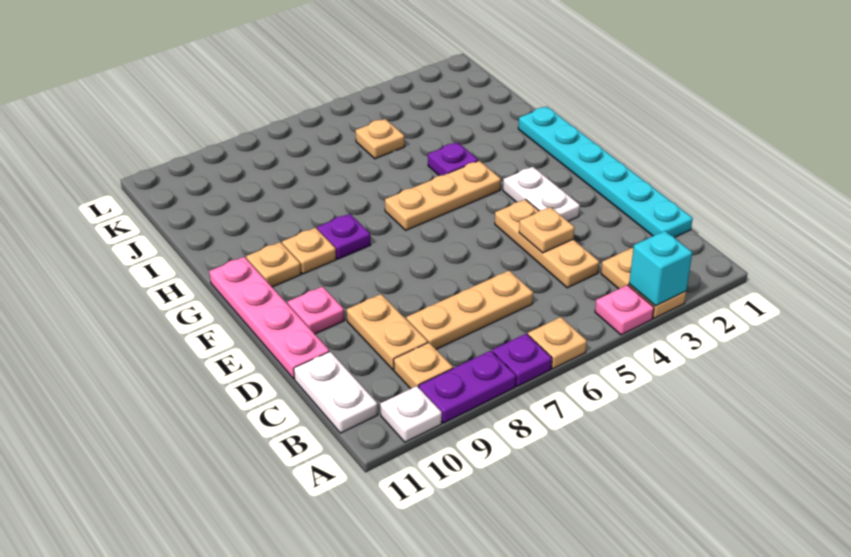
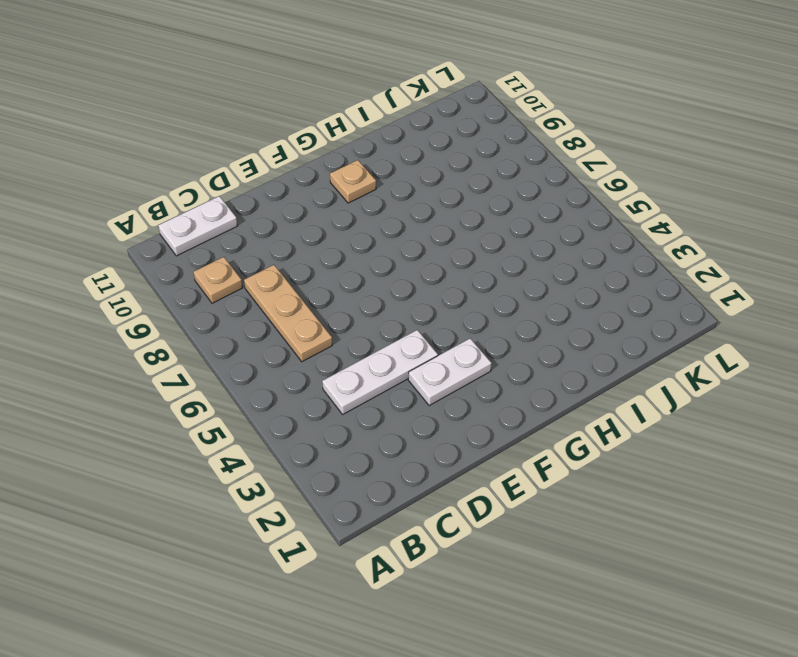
white 1x3 plate [322,330,438,414] -> tan 1x3 plate [495,199,599,288]
none -> tan 1x2 plate [601,248,686,318]
none -> pink 1x1 plate [595,285,654,335]
none -> tan 1x1 plate [528,317,587,369]

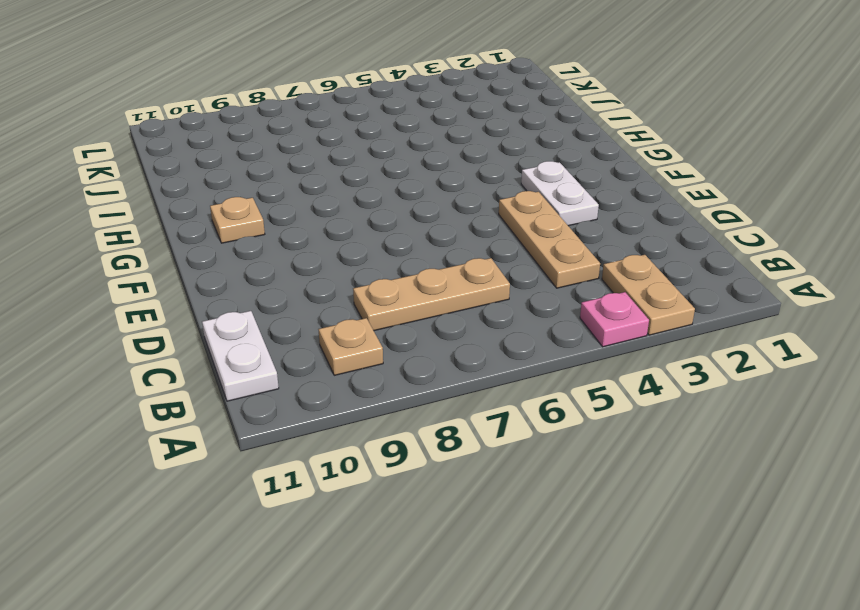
none -> tan 1x1 plate [528,317,587,369]
none -> purple 1x1 plate [492,334,552,386]
none -> purple 1x2 plate [419,351,516,423]

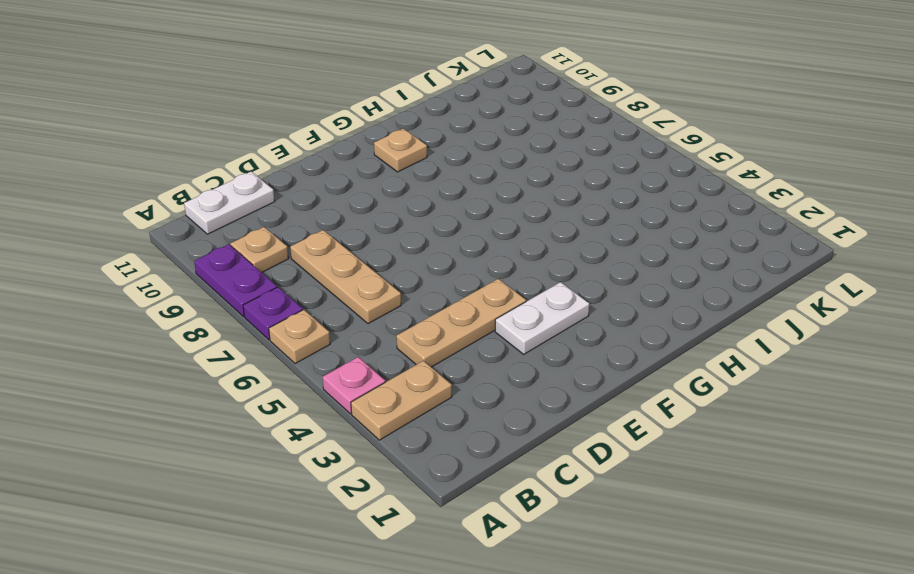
none -> white 1x1 plate [380,386,442,442]
none -> cyan 1x6 plate [518,107,693,238]
none -> tan 1x2 plate [347,294,428,370]

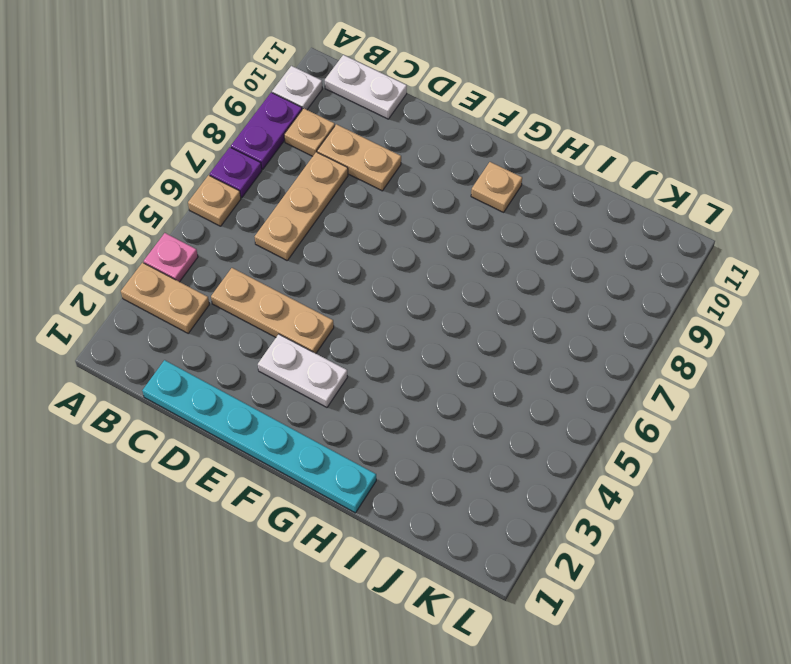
none -> pink 1x4 plate [209,257,329,379]
none -> pink 1x1 plate [288,287,344,334]
none -> tan 1x3 plate [385,161,501,230]

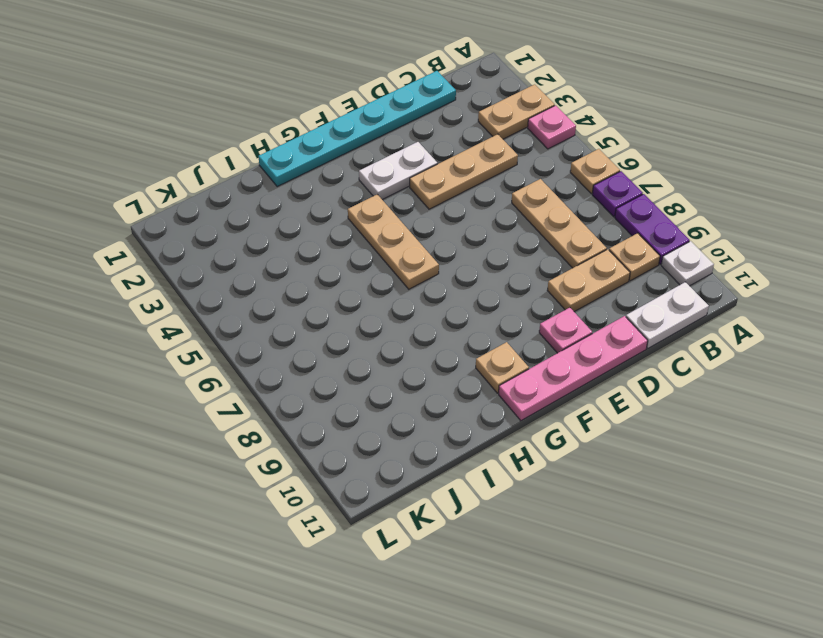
none -> purple 1x1 plate [317,214,370,259]
none -> tan 1x1 plate [282,228,336,274]
none -> purple 1x1 plate [428,142,478,176]

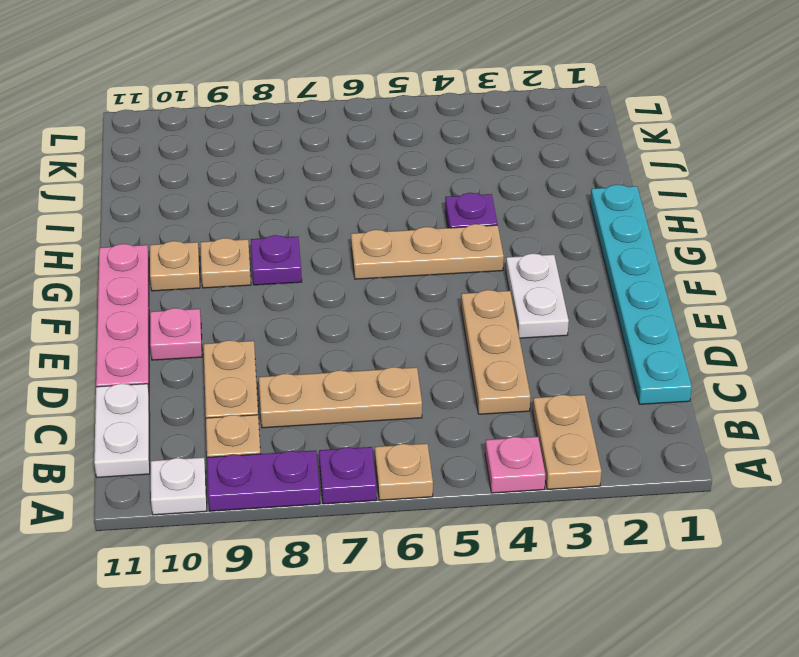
none -> tan 1x1 plate [355,119,405,159]
none -> cyan 1x1 brick [629,231,692,306]
none -> tan 1x1 plate [519,207,574,253]

